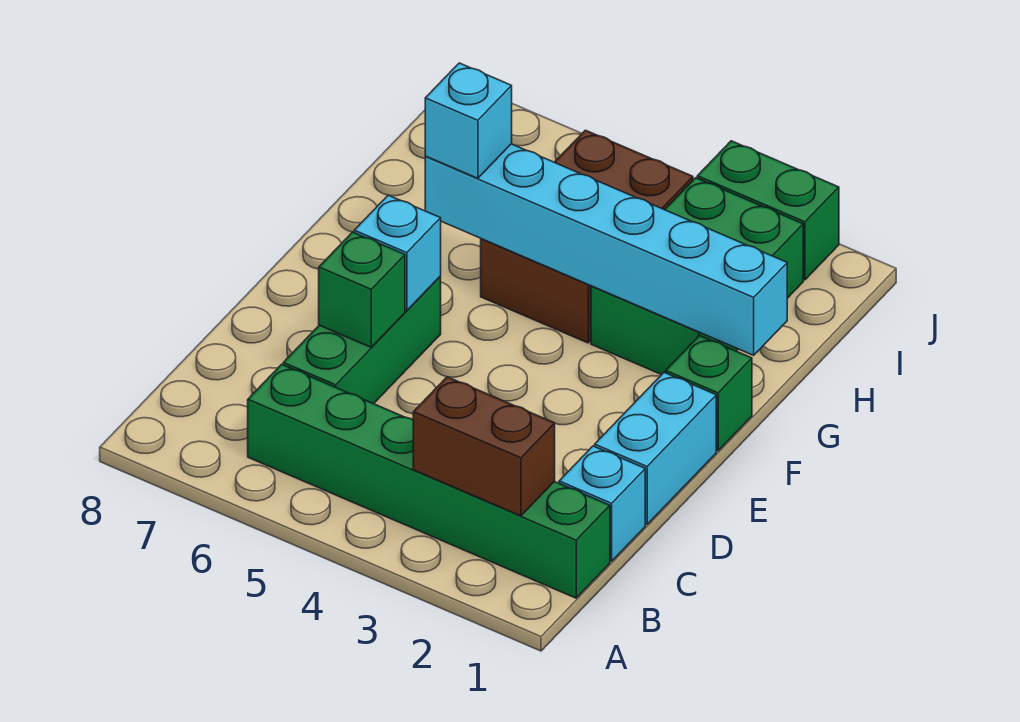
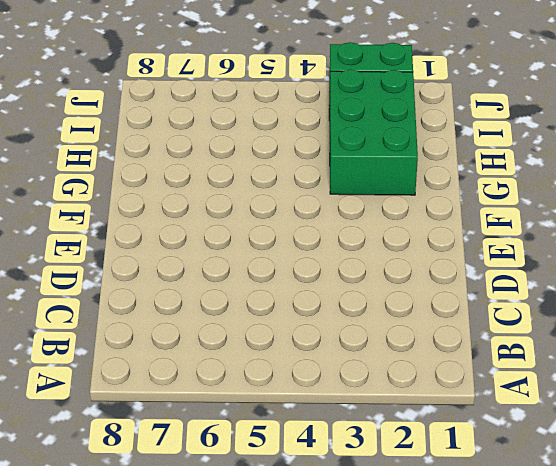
none -> green 1x6 brick [248,364,610,598]
none -> cyan 1x1 brick [559,446,645,561]
none -> green 1x3 brick [283,277,441,404]

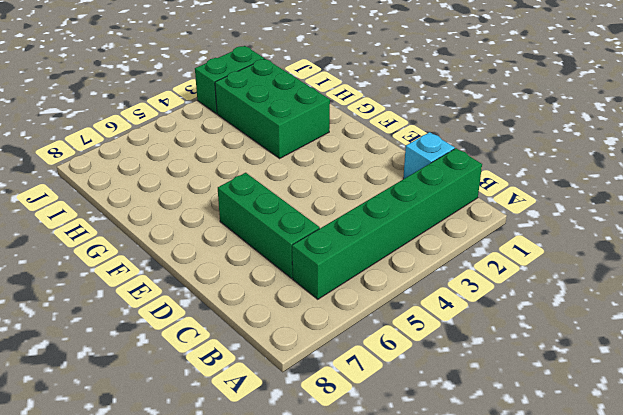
none -> cyan 1x2 brick [595,372,716,524]
none -> green 1x1 brick [666,336,752,451]
none -> brown 2x3 brick [481,130,693,343]

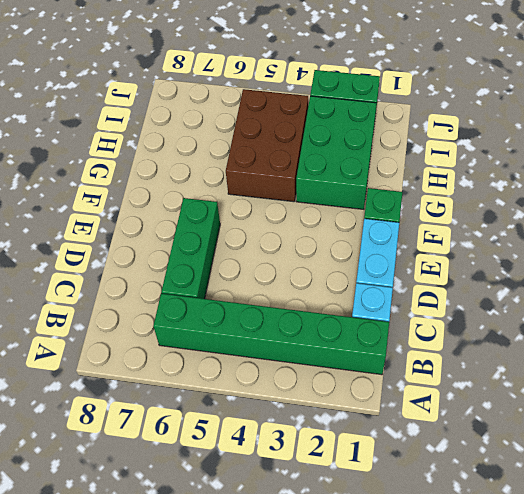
none -> brown 1x2 brick [413,377,555,516]
none -> green 1x1 brick [319,232,405,347]
none -> cyan 1x1 brick [354,195,441,311]

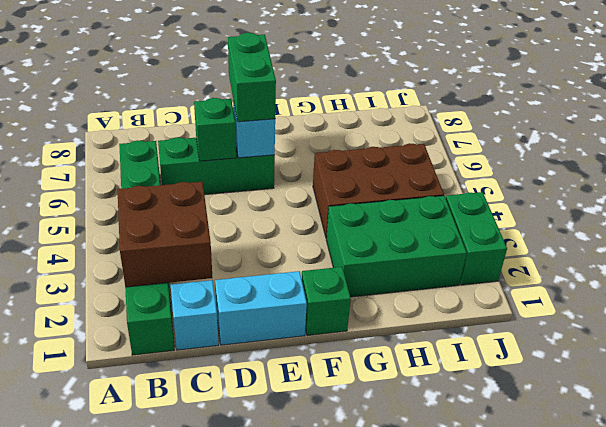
brown 2x2 brick [117,182,212,287] -> brown 1x2 brick [413,377,555,516]
green 1x2 brick [228,33,276,122] -> none
none -> cyan 1x6 brick [425,144,787,355]
none -> cyan 1x1 brick [425,63,512,178]

